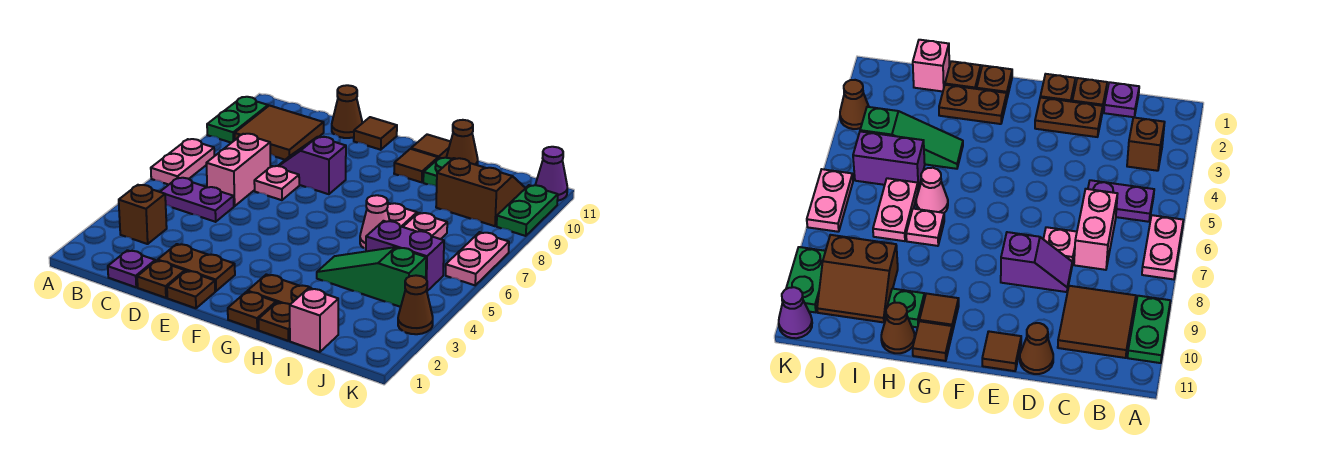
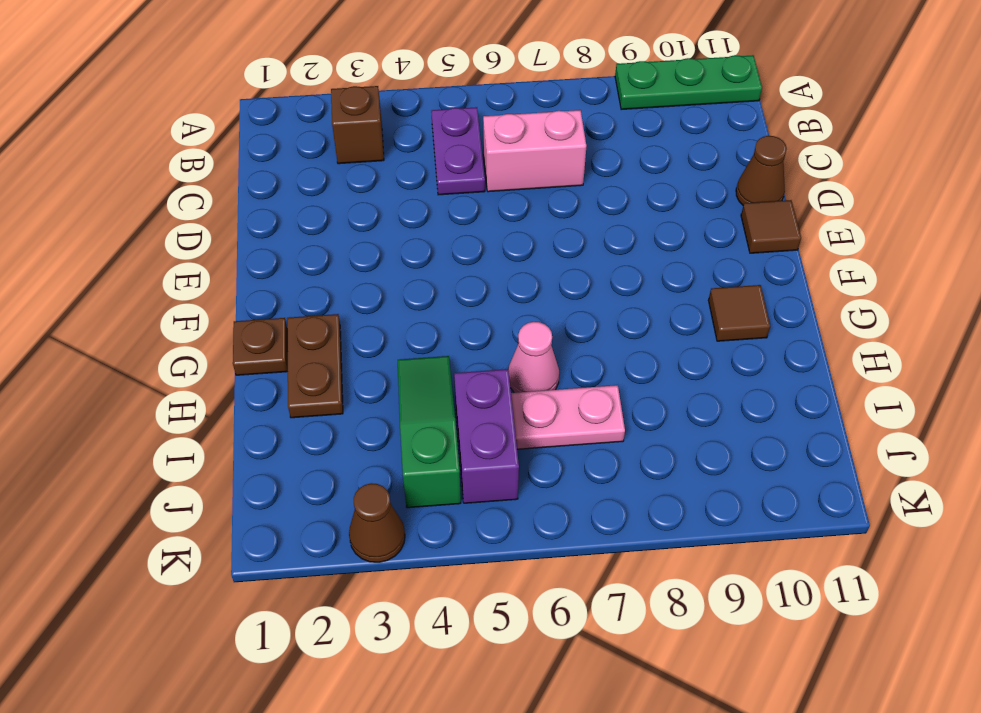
green 1x3 plate [615,55,762,110] -> green 1x2 plate [207,97,268,143]
none -> pink 1x2 plate [151,139,214,185]
none -> brown 2x2 tile [235,106,324,160]
none -> purple 1x1 plate [108,250,155,287]
none -> brown 1x1 plate [137,261,185,298]

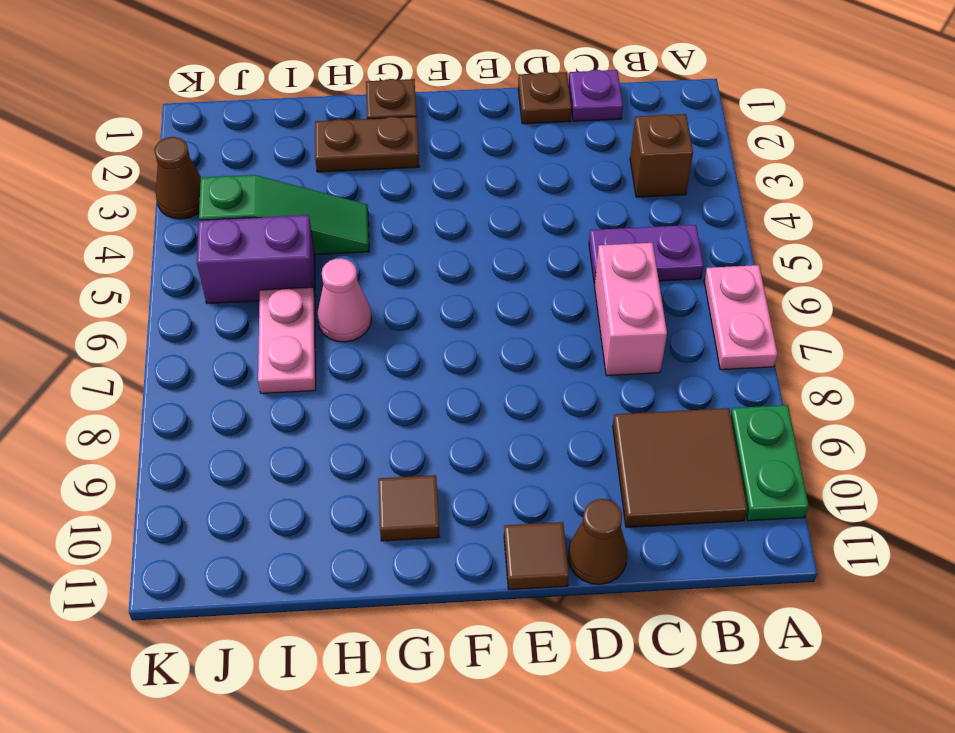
none -> brown 1x2 plate [158,244,235,291]
none -> pink 1x1 plate [254,166,299,200]
none -> purple 1x2 slope [278,137,346,194]
none -> brown 1x1 plate [167,271,215,308]

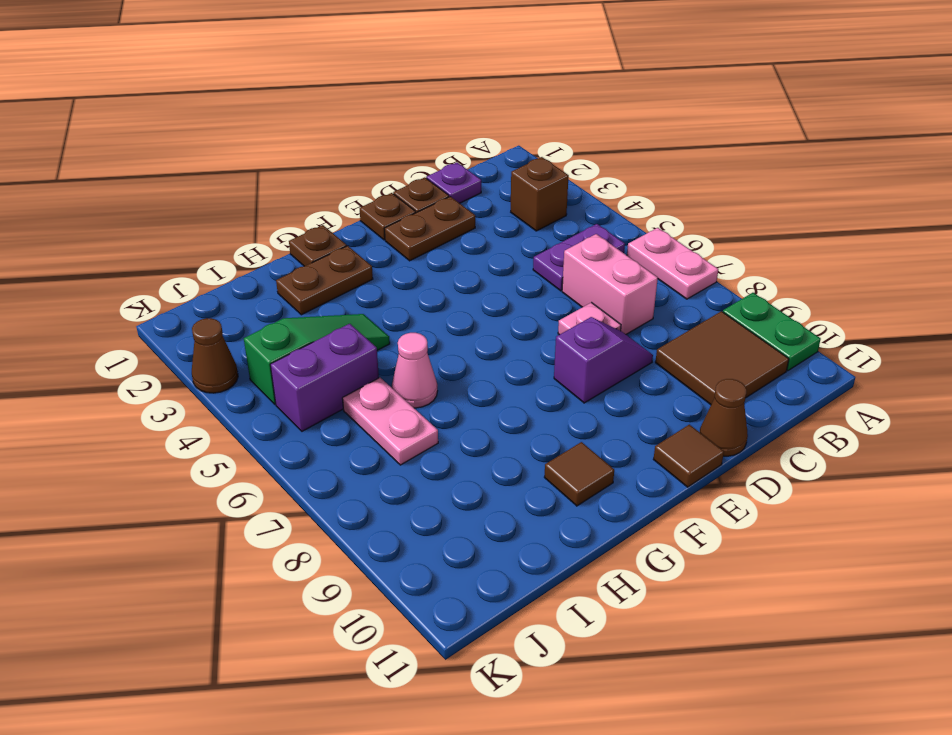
none -> brown 1x1 tile [411,134,451,159]
none -> brown 1x1 plate [259,302,290,341]
none -> pink 1x1 plate [387,203,417,227]
none -> green 1x1 plate [423,158,452,186]

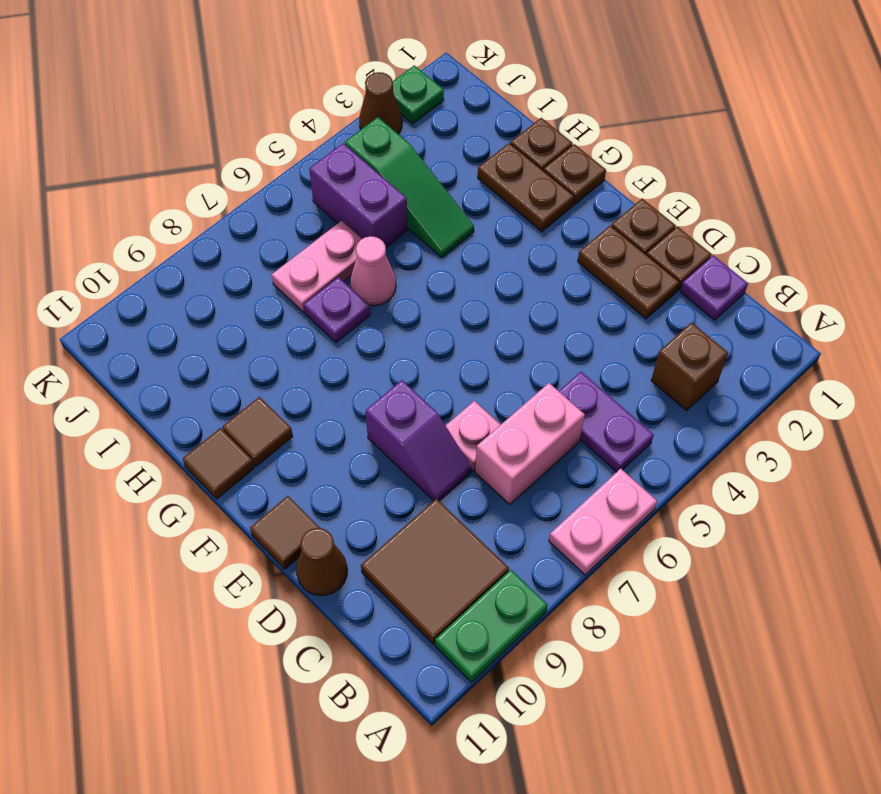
purple 1x1 plate [304,277,370,343] -> pink 1x1 plate [387,203,417,227]
green 1x1 plate [393,65,444,124] -> green 1x1 plate moved to [423,158,452,186]
none -> brown 1x1 cone [446,120,478,165]
none -> pink 1x1 brick [290,288,338,352]
none -> brown 2x2 slope [436,158,525,226]
none -> pink 1x2 plate [446,232,509,285]

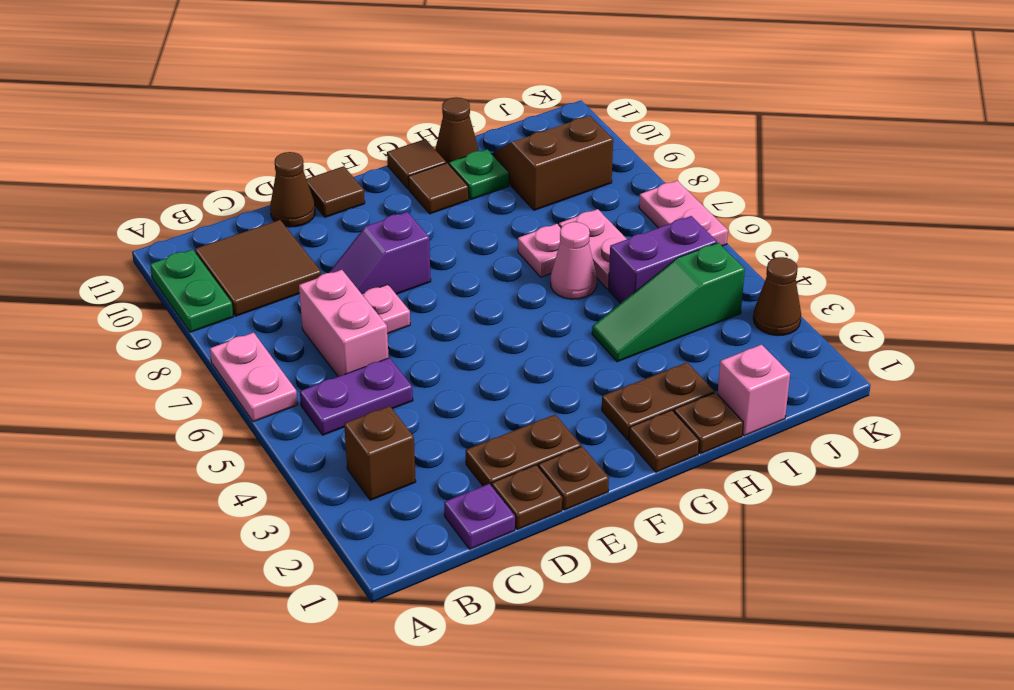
none -> green 1x2 plate [497,185,558,236]
none -> purple 1x1 cone [535,147,567,201]

